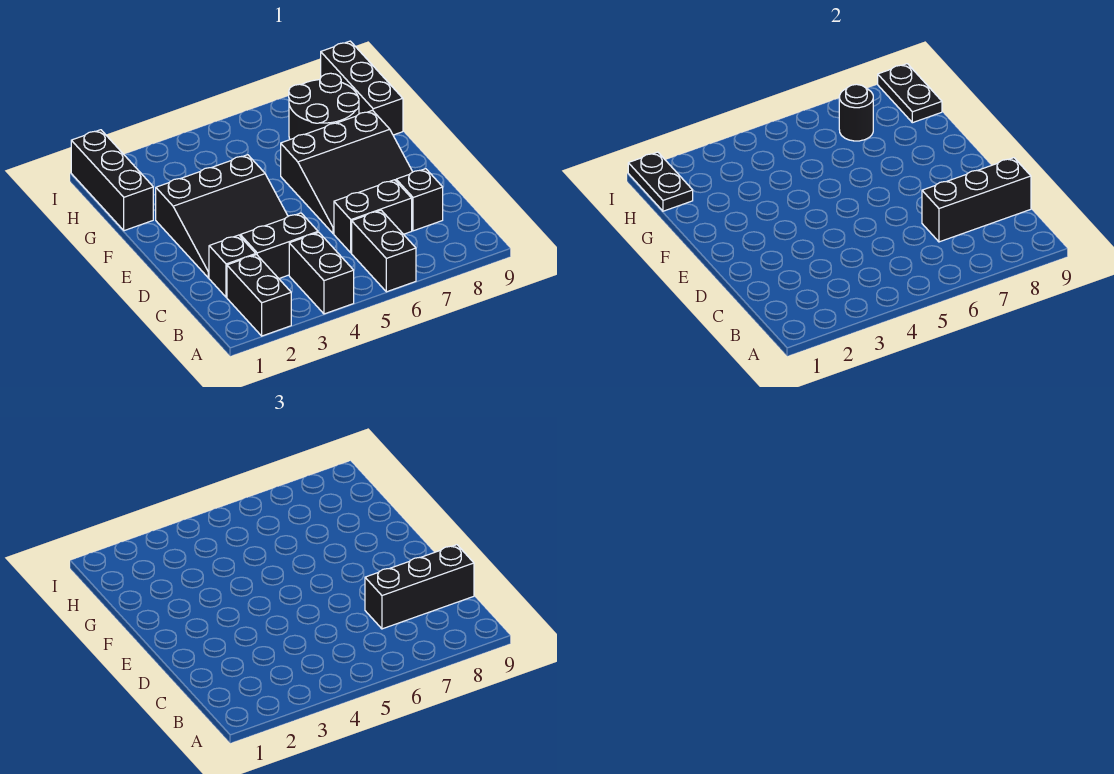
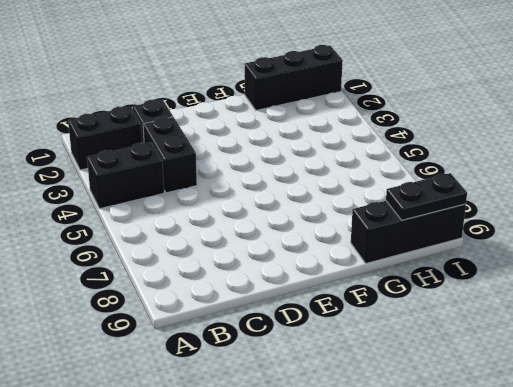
none -> black 1x2 brick [352,210,416,292]
none -> black 1x2 brick [334,180,412,253]
none -> black 1x1 brick [396,169,443,231]

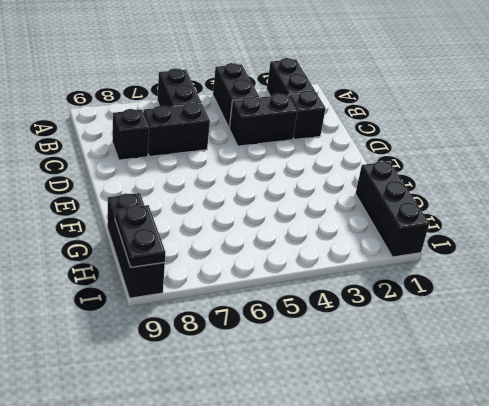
none -> black 3x3 slope [156,155,288,278]
none -> black 3x3 slope [281,110,412,234]
none -> black 2x2 round brick [289,73,359,139]

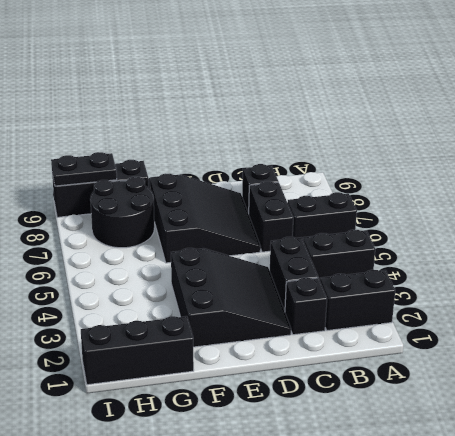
none -> black 1x3 brick [922,158,1031,242]
none -> black 1x2 plate [628,152,693,211]
none -> black 1x1 round brick [839,84,873,141]

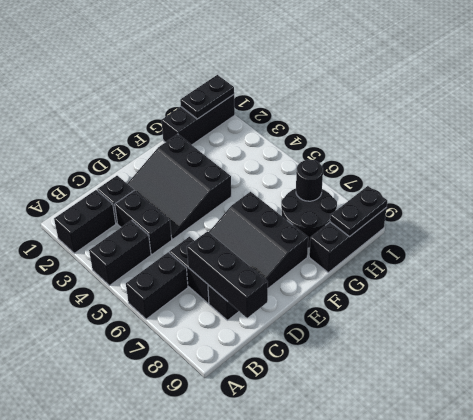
none -> black 1x3 brick [365,545,474,629]

